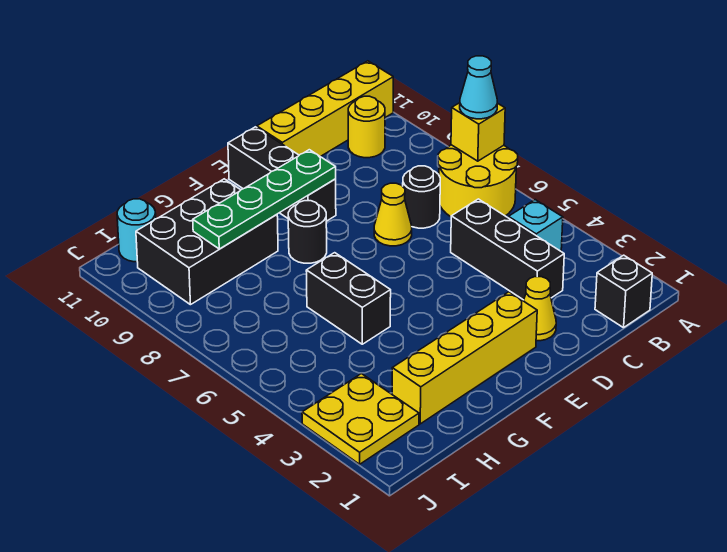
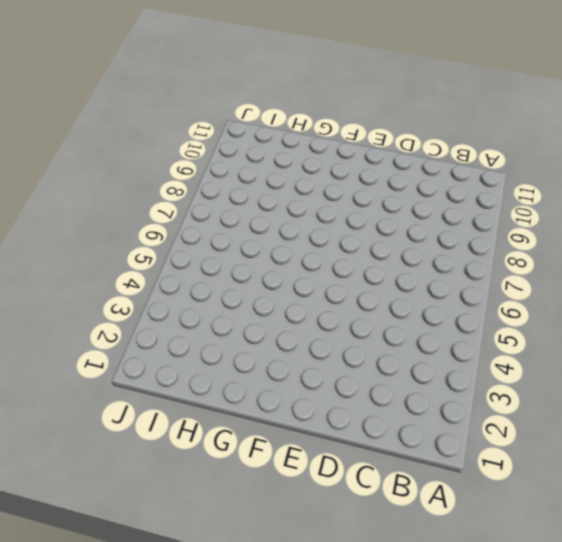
none -> yellow 2x2 round brick [438,145,518,217]
none -> yellow 1x4 brick [257,61,393,157]
none -> black 1x1 brick [595,255,652,328]

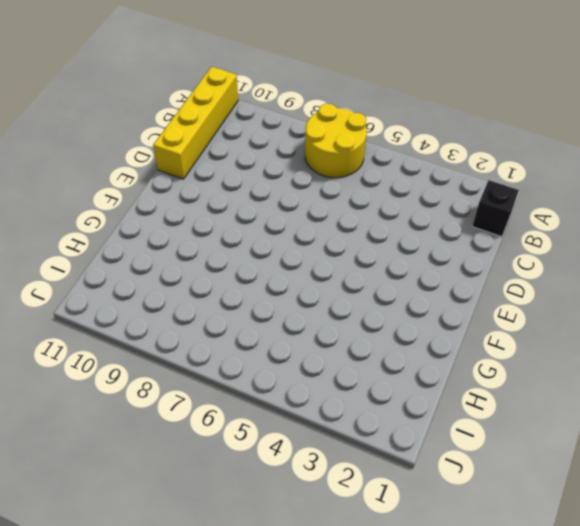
none -> cyan 1x1 brick [508,200,563,251]
none -> yellow 1x1 round brick [348,96,385,158]
none -> black 1x3 brick [451,199,564,300]

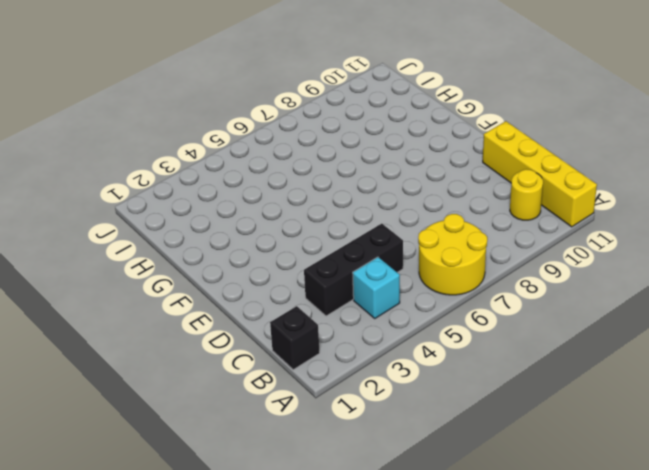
none -> black 1x1 round brick [403,166,440,228]
none -> yellow 1x1 cone [524,277,556,341]
none -> yellow 1x1 cone [374,183,412,246]

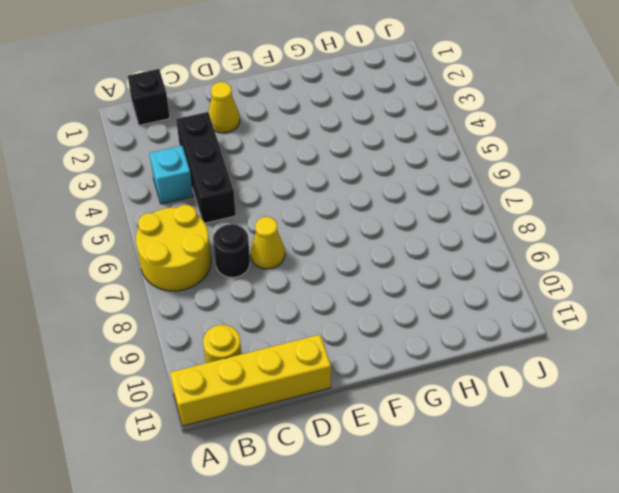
none -> yellow 1x4 brick [392,292,537,424]
none -> black 1x3 brick [228,127,336,221]
none -> black 1x1 round brick [288,201,327,263]

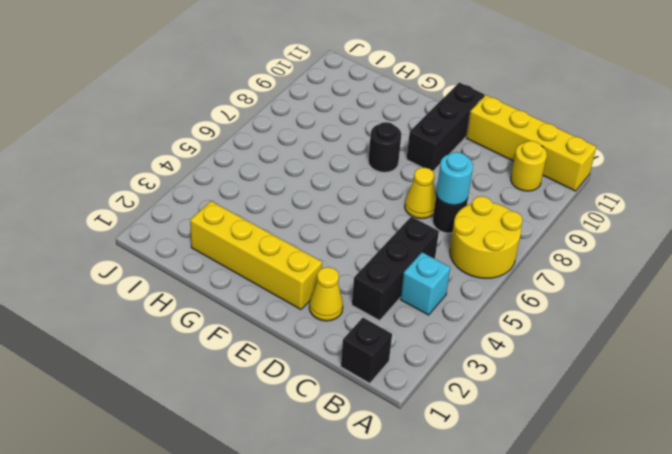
cyan 1x1 round brick [436,152,473,205] -> cyan 1x1 round brick moved to [117,199,156,262]
none -> black 1x2 brick [306,253,391,344]
none -> black 2x3 brick [136,179,278,305]
none -> yellow 2x2 plate [302,374,419,464]

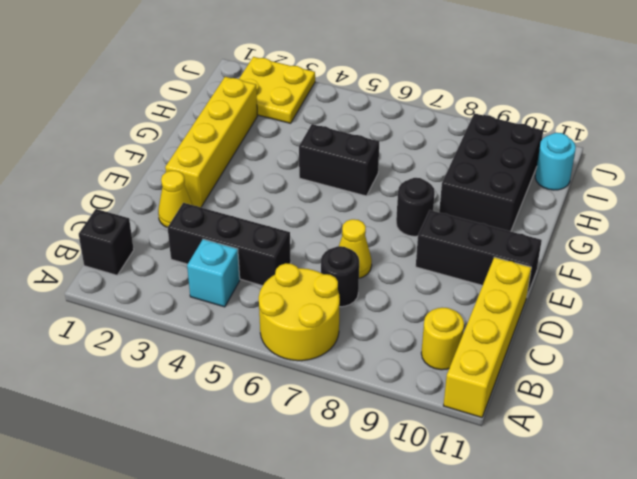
none -> yellow 1x1 brick [451,103,505,161]
none -> green 1x4 plate [193,150,336,249]
none -> cyan 1x1 cone [460,56,497,119]

